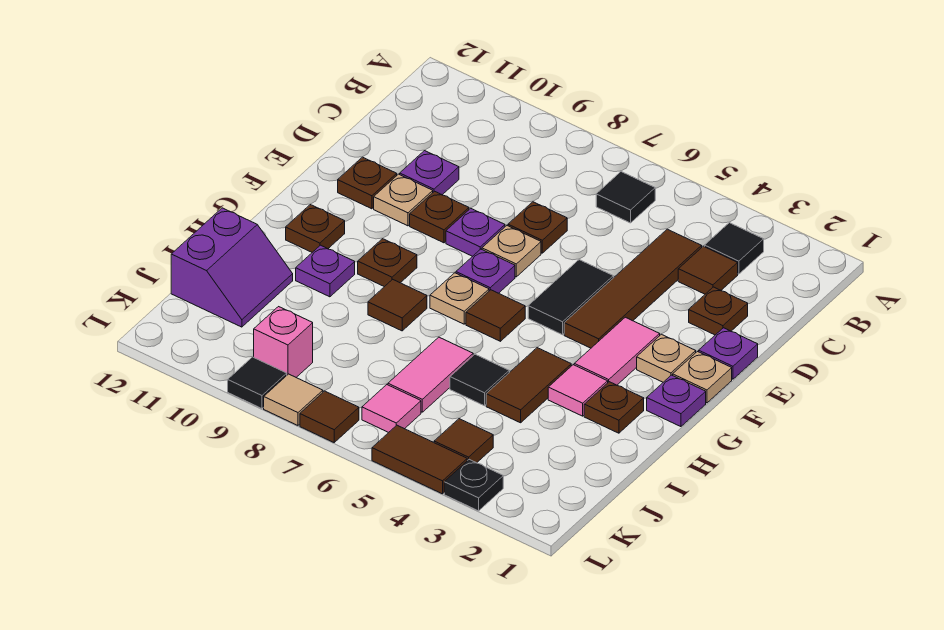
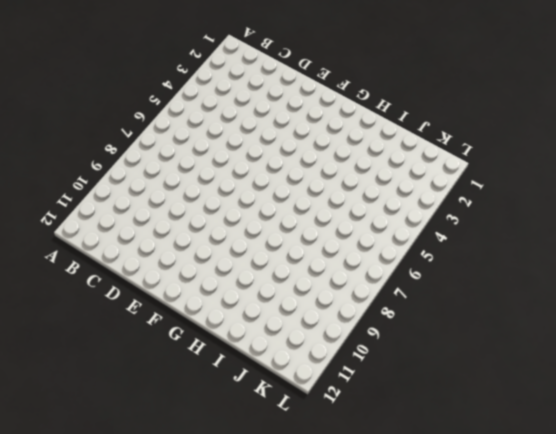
none -> black 1x1 tile [705,223,764,274]
none -> black 1x1 tile [596,172,655,223]
none -> brown 1x1 tile [678,246,738,294]
none -> brown 1x4 tile [564,229,702,348]

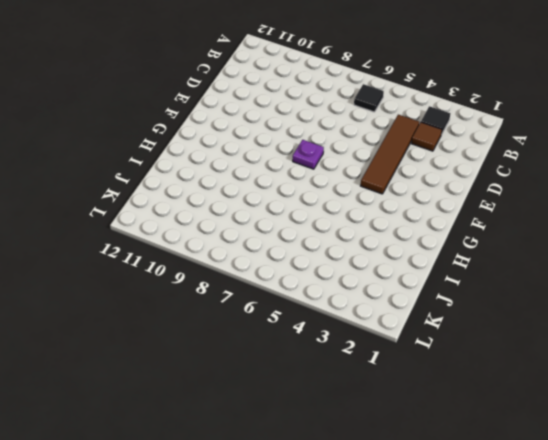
none -> brown 1x1 plate [689,287,748,335]
none -> brown 1x1 plate [508,202,567,253]
none -> purple 1x1 plate [400,151,459,195]
none -> purple 1x1 plate [699,328,758,379]

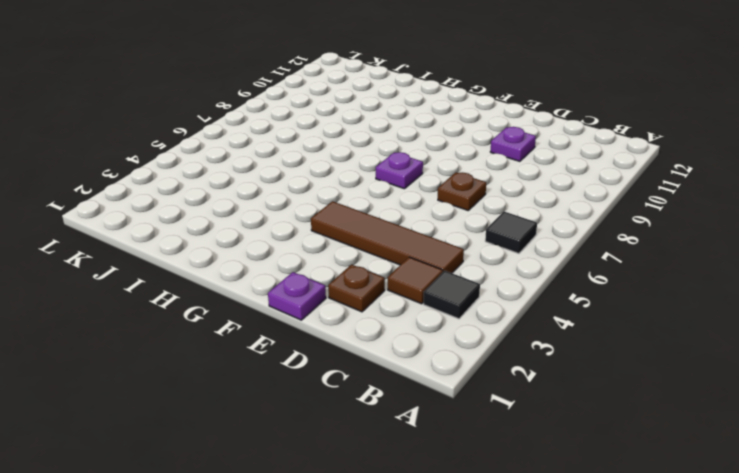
none -> black 1x2 tile [528,260,613,335]
none -> tan 1x1 plate [482,226,541,277]
none -> purple 1x1 plate [446,208,505,256]
none -> brown 1x1 plate [410,191,469,243]

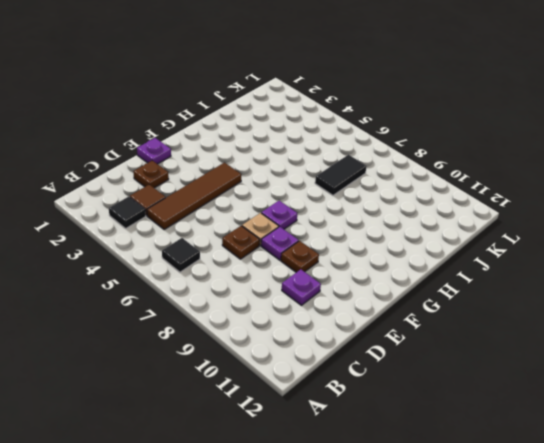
black 1x2 tile [315,155,367,195] -> black 1x2 tile moved to [528,260,613,335]
none -> tan 1x1 plate [374,174,433,226]
none -> brown 1x1 plate [338,157,397,209]
none -> tan 1x1 plate [673,352,732,403]
none -> tan 1x1 plate [637,334,696,382]

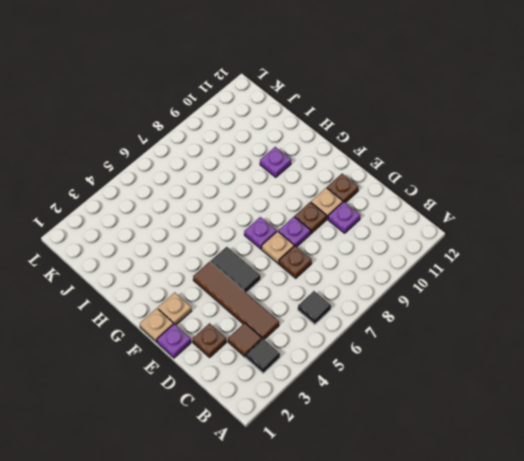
none -> pink 1x2 tile [574,317,660,385]
none -> purple 1x1 plate [647,375,706,427]
none -> brown 1x1 tile [466,290,525,341]
none -> tan 1x1 plate [430,273,489,324]

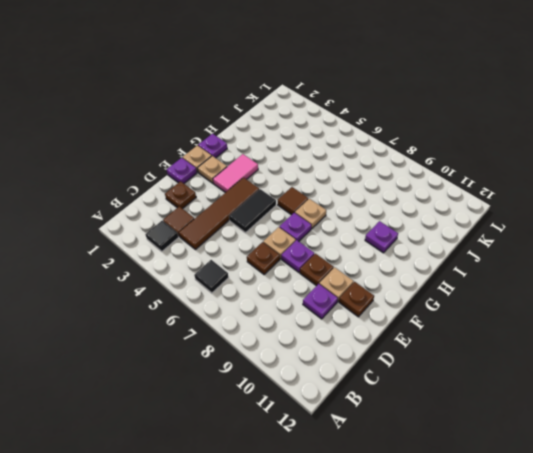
none -> brown 1x1 plate [358,239,417,287]
none -> brown 1x1 plate [286,205,345,252]
none -> brown 1x1 plate [584,382,644,433]
none -> pink 1x1 tile [548,365,608,416]

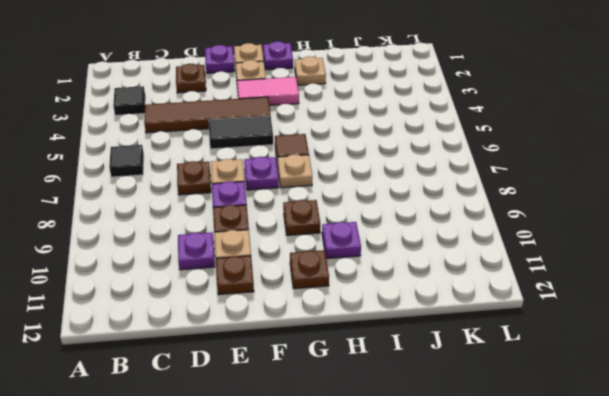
tan 1x1 plate [295,56,326,85] -> brown 1x1 plate [584,382,644,433]
none -> brown 1x1 tile [678,246,738,294]
none -> pink 1x1 tile [548,365,608,416]
none -> brown 1x2 tile [486,348,571,423]
none -> brown 1x1 tile [368,279,427,331]

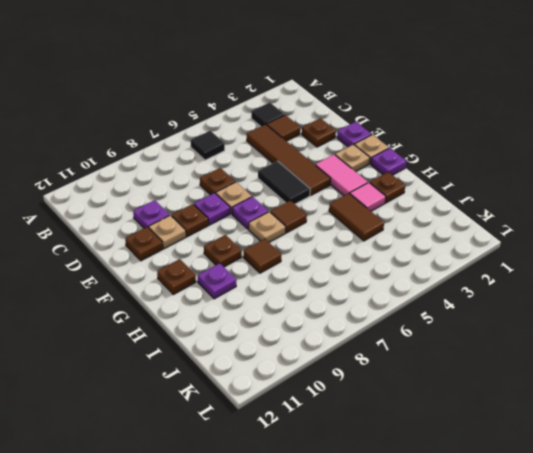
none -> black 1x1 tile [450,354,509,406]
none -> pink 1x2 tile [388,337,473,412]
none -> purple 2x2 slope [171,208,293,327]
none -> brown 1x1 tile [434,419,493,463]

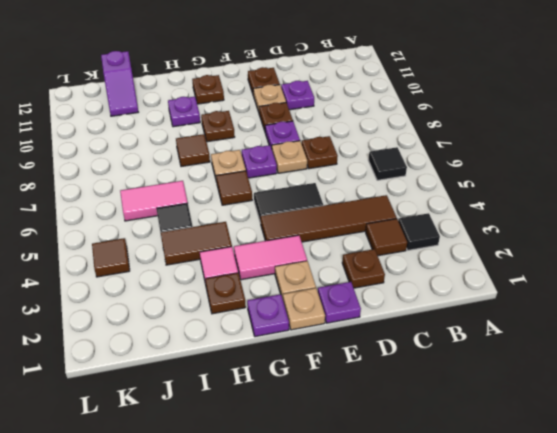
purple 1x2 slope [101,51,138,116] -> purple 2x2 slope [171,208,293,327]
none -> pink 1x1 tile [362,385,421,433]
none -> pink 1x1 brick [254,307,313,377]
none -> black 1x1 plate [444,459,503,511]
none -> brown 1x2 tile [372,425,467,494]

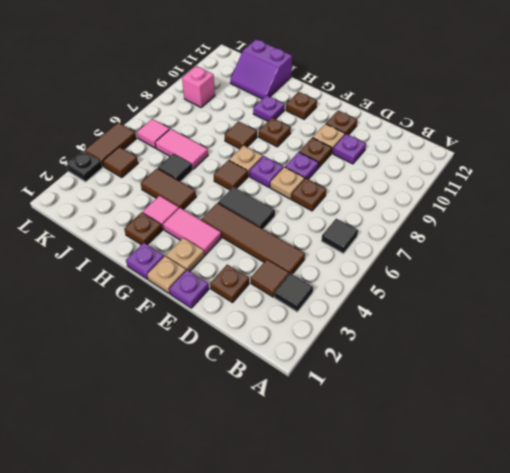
none -> brown 1x1 tile [300,391,359,442]
none -> tan 1x1 tile [264,374,323,425]
none -> black 1x1 tile [228,357,287,408]

